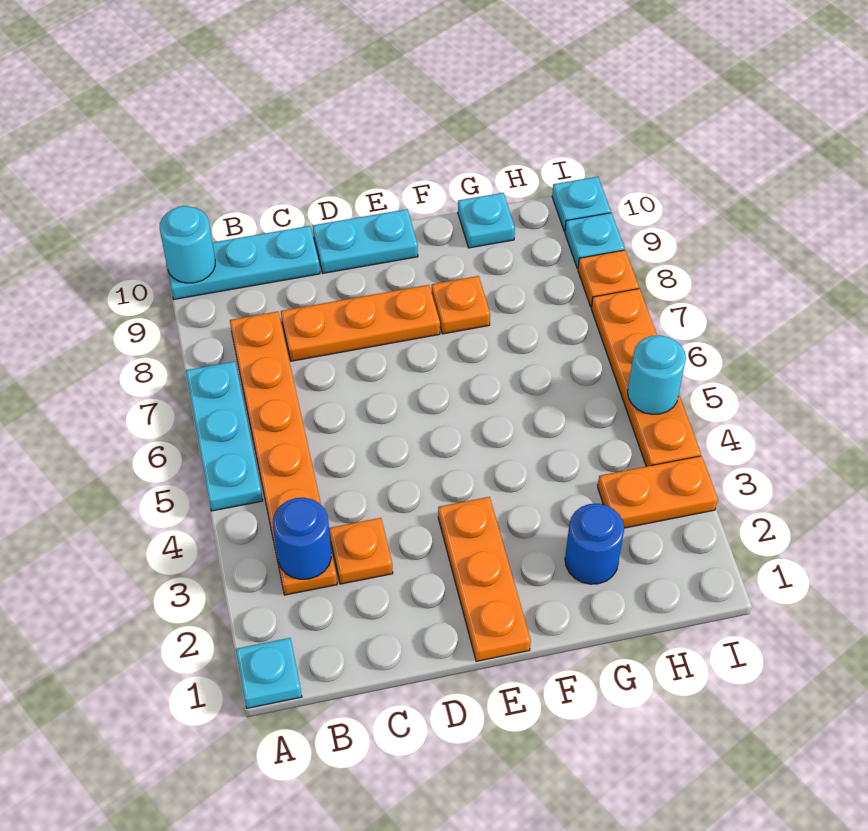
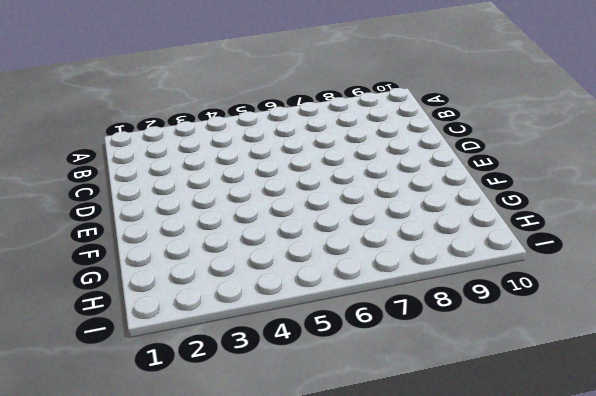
none -> cyan 1x1 plate [236,638,302,708]
none -> cyan 1x3 plate [186,361,263,511]
none -> cyan 1x3 plate [168,226,320,299]

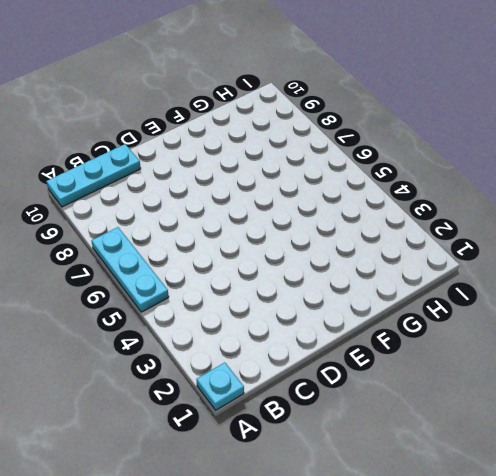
none -> orange 1x6 plate [230,312,337,595]
none -> orange 1x1 plate [329,518,393,584]
none -> orange 1x3 plate [281,285,440,361]

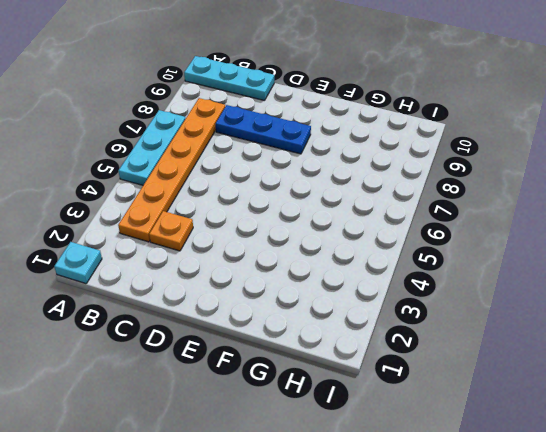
blue 1x3 plate [216,105,311,154] -> orange 1x3 plate [281,285,440,361]
none -> cyan 1x2 plate [313,209,418,273]
none -> orange 1x3 plate [438,497,531,661]
none -> orange 1x1 plate [432,276,490,334]

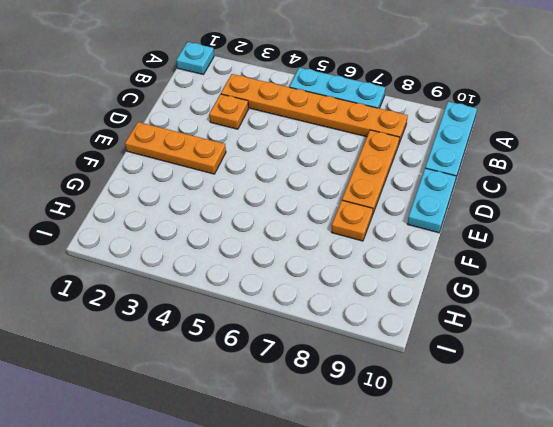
none -> blue 1x1 round brick [565,504,624,584]
none -> cyan 1x1 plate [458,193,515,248]
none -> orange 1x2 plate [598,456,718,528]

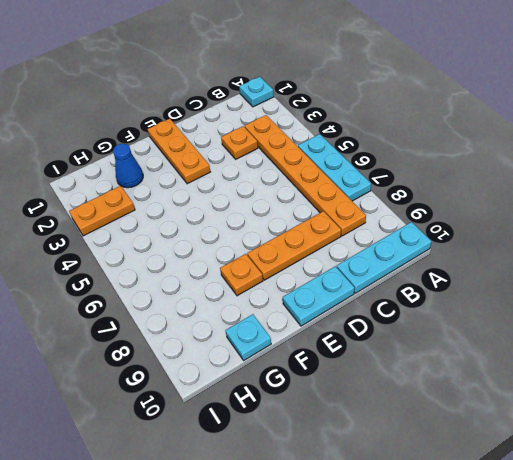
blue 1x1 cone [113,144,143,188] -> blue 1x1 round brick [565,504,624,584]
none -> orange 1x4 plate [591,289,701,467]
none -> orange 1x1 plate [578,250,639,307]
none -> cyan 1x1 plate [565,213,625,269]

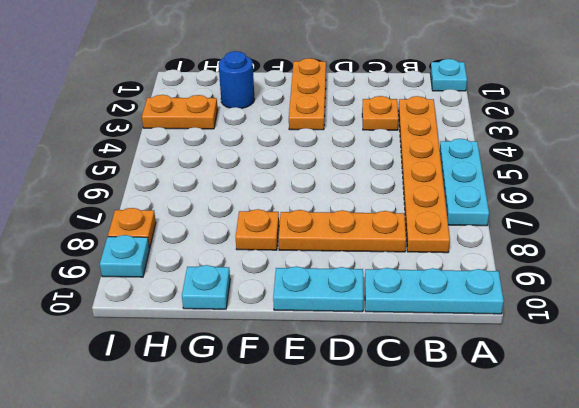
none -> orange 1x4 plate [591,289,701,467]
none -> cyan 1x1 plate [552,177,611,231]
none -> cyan 1x1 round brick [160,206,215,283]

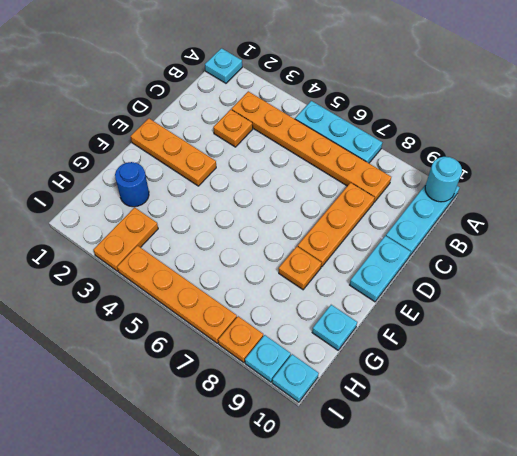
none -> blue 1x1 round brick [273,498,331,579]
none -> cyan 1x1 round brick [628,335,686,414]

